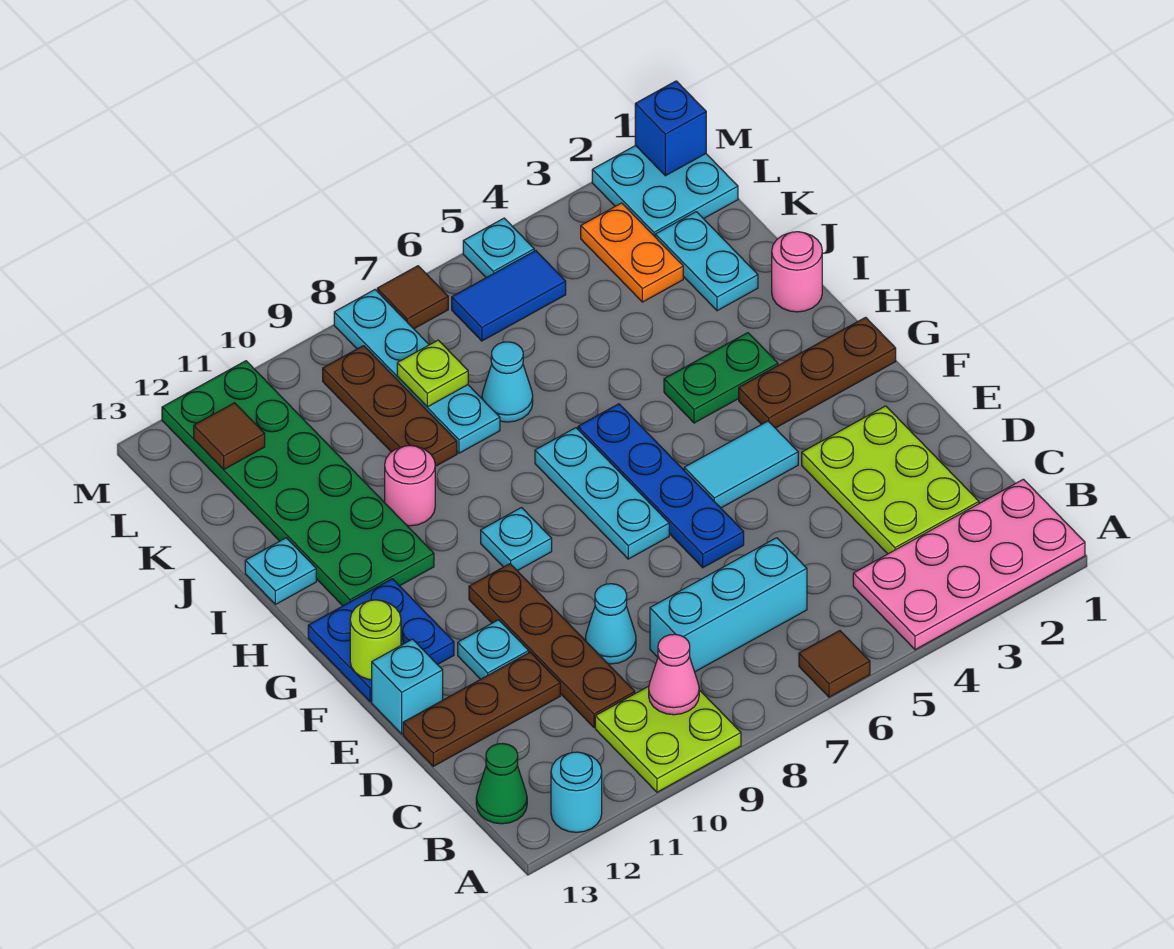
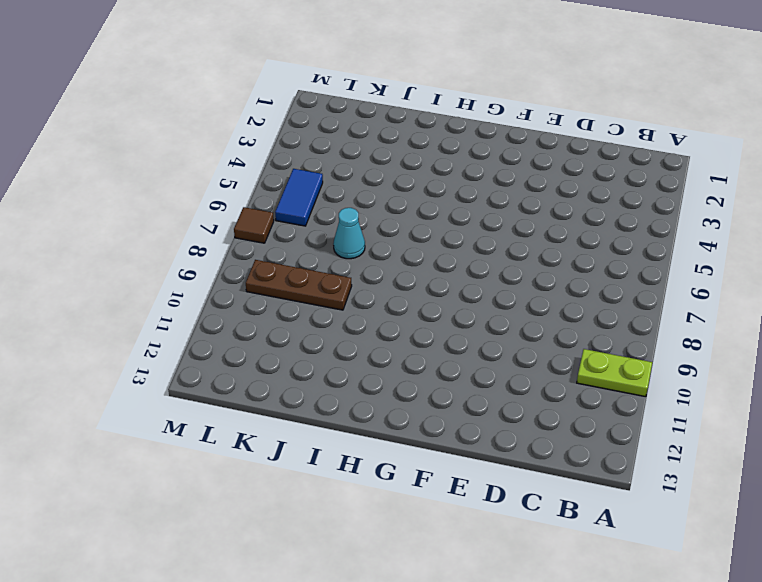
lime 1x2 plate [577,349,652,397] -> lime 2x2 plate [595,686,741,792]
none -> pink 2x4 plate [853,479,1085,650]
none -> brown 1x1 tile [799,631,870,697]
none -> cyan 1x1 round brick [551,752,602,832]
none -> green 1x1 cone [476,744,527,824]

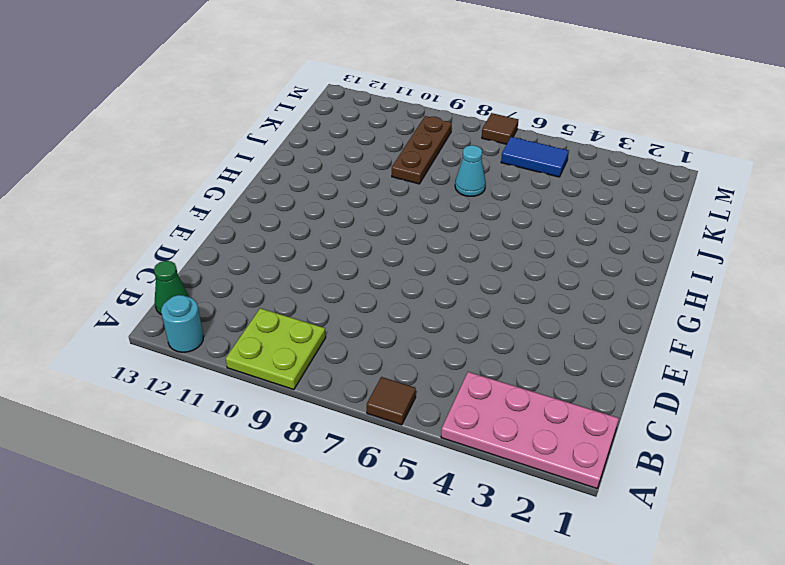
none -> lime 2x3 plate [802,406,979,554]
none -> cyan 1x3 brick [650,538,807,672]
none -> brown 1x4 plate [469,564,635,727]
none -> cyan 1x1 cone [585,584,636,664]

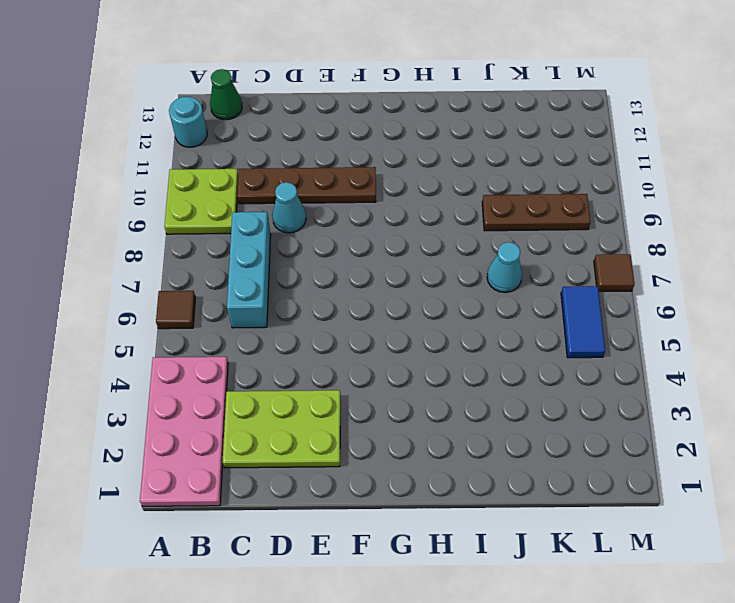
none -> brown 1x3 plate [403,652,560,766]
none -> blue 1x4 plate [578,404,744,568]
none -> cyan 1x1 plate [458,620,529,679]
none -> cyan 1x1 brick [372,639,443,734]

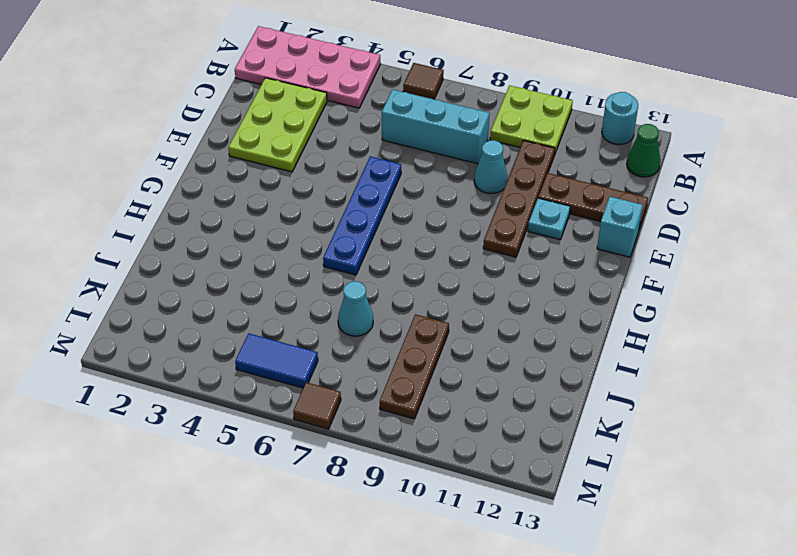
none -> cyan 1x2 tile [684,421,798,508]
none -> cyan 1x3 plate [535,428,669,559]
none -> blue 2x2 plate [308,579,454,702]
none -> brown 1x3 plate [739,317,896,428]

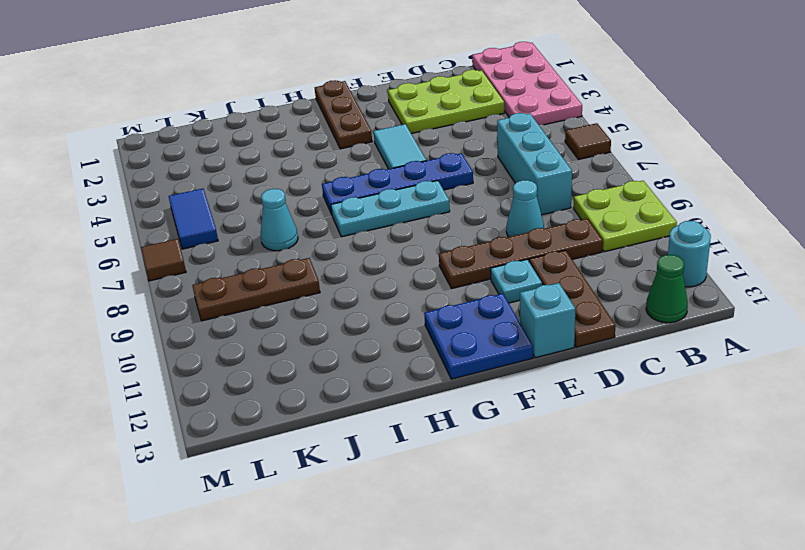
none -> cyan 1x1 plate [481,508,552,571]
none -> green 1x2 plate [664,333,778,423]
none -> green 2x6 plate [162,361,434,606]
none -> pink 1x1 round brick [772,232,822,312]

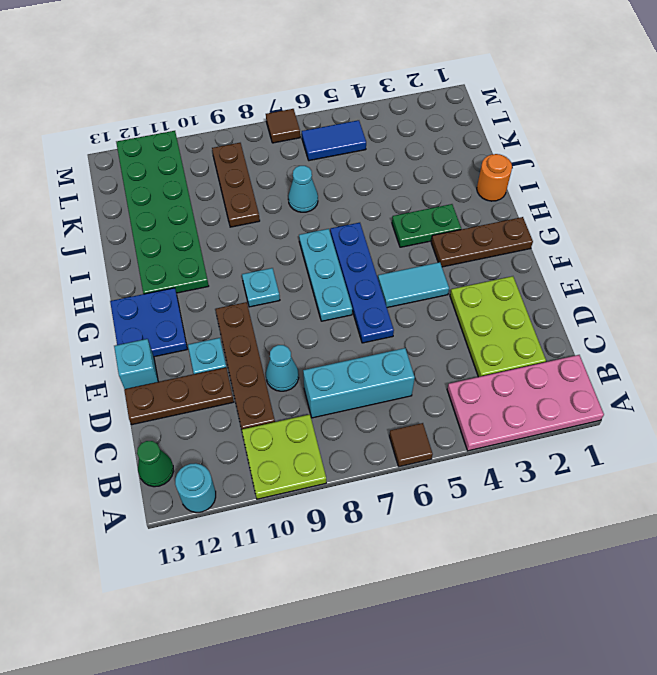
orange 1x1 round brick [477,154,512,201] -> pink 1x1 round brick [772,232,822,312]
none -> pink 1x1 round brick [385,446,435,526]
none -> cyan 1x1 plate [245,538,316,604]
none -> cyan 1x2 plate [655,212,758,311]
none -> cyan 1x4 plate [334,290,500,453]

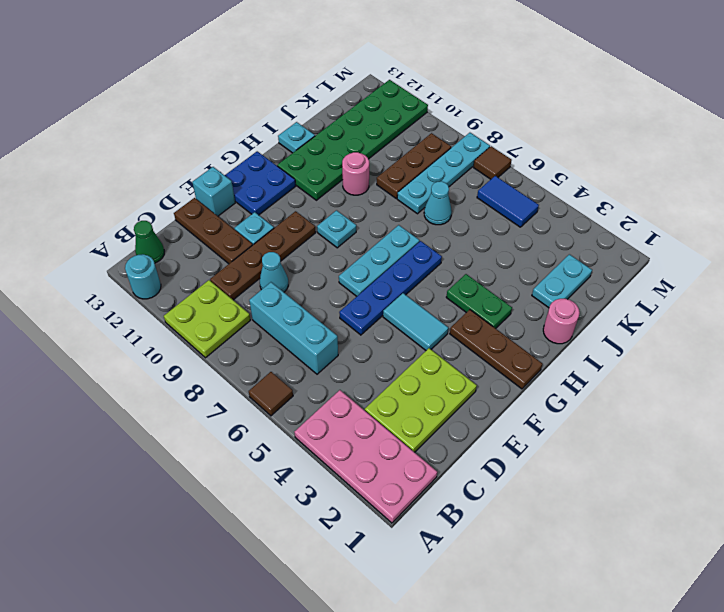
none -> orange 1x2 plate [581,203,683,302]
none -> cyan 2x2 plate [592,145,738,236]
none -> cyan 1x1 plate [463,218,534,278]
none -> pink 1x1 cone [649,634,699,715]

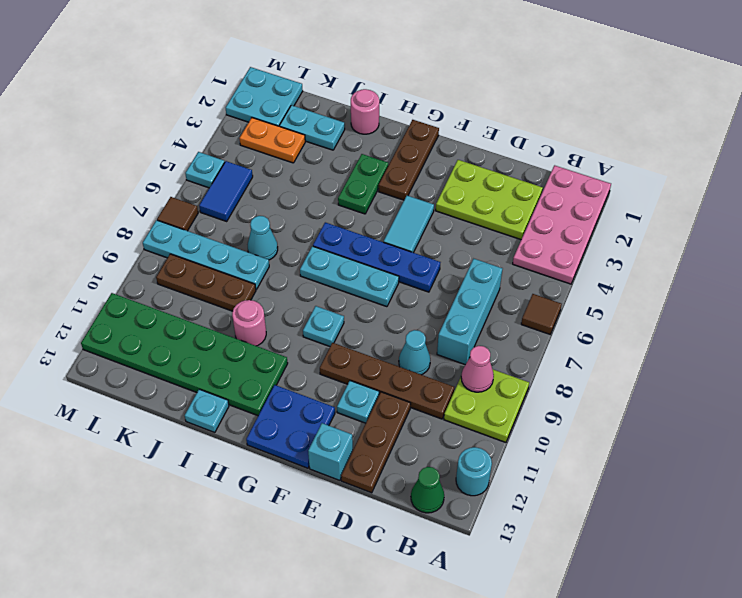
none -> lime 1x1 round brick [350,600,401,680]
none -> lime 1x1 plate [397,340,468,407]
none -> brown 1x1 tile [194,403,265,470]
none -> blue 1x1 brick [635,81,706,176]

